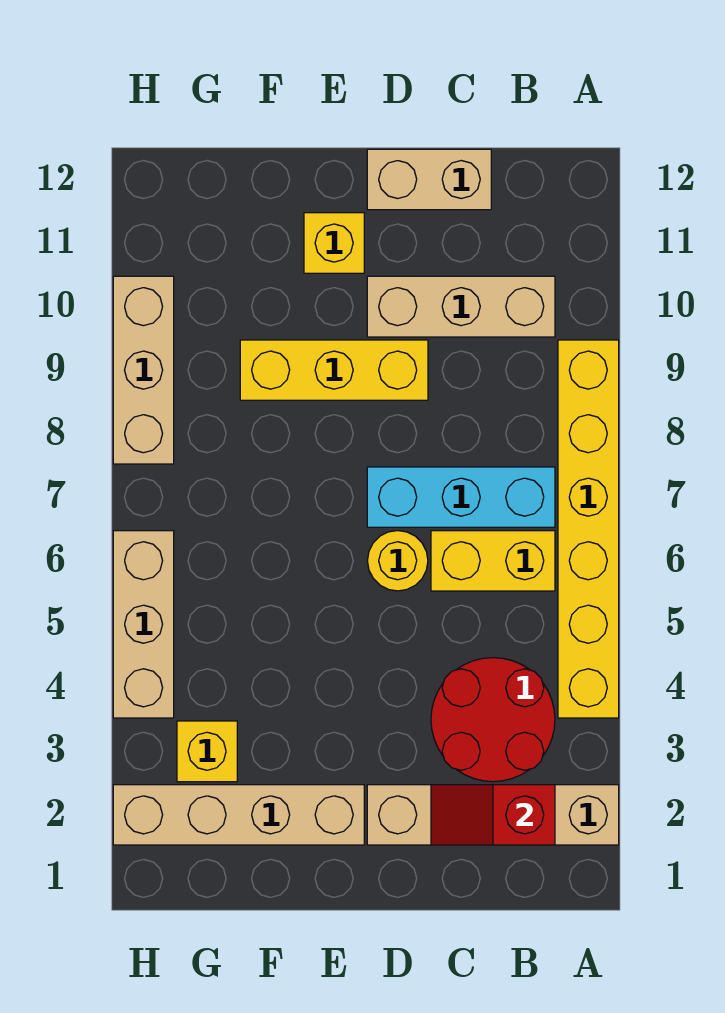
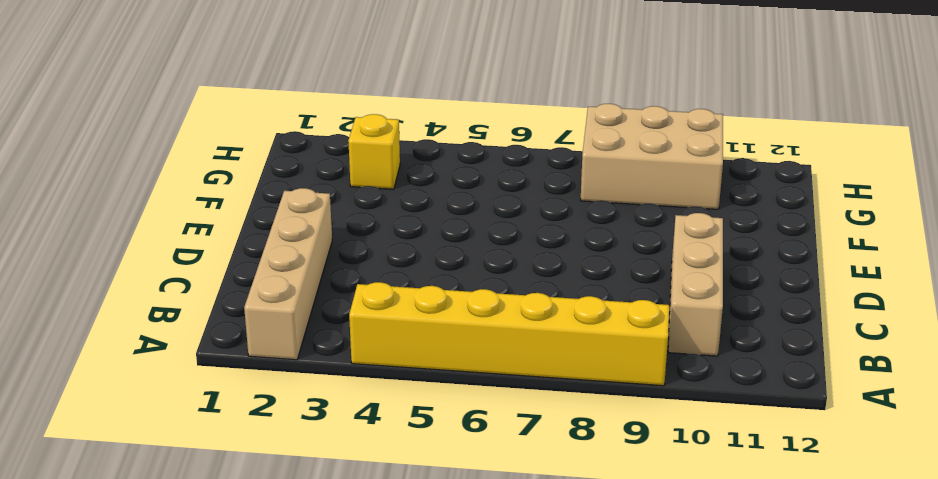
tan 2x3 brick [581,104,723,209] -> tan 1x3 brick [113,276,174,464]
none -> red 2x2 round brick [431,658,555,782]
none -> yellow 1x2 brick [431,531,555,591]
none -> cyan 1x3 brick [367,467,555,527]

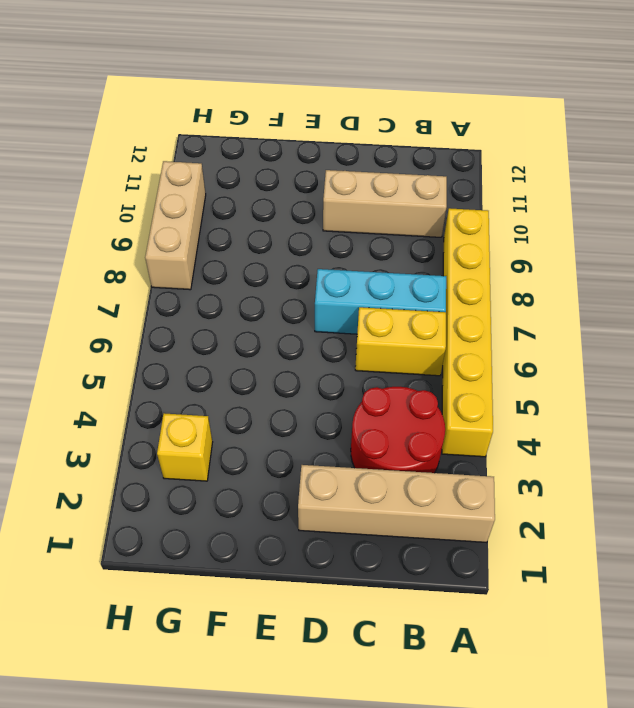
none -> tan 1x2 brick [367,149,491,210]
none -> yellow 1x1 round brick [367,531,428,591]
none -> yellow 1x3 brick [240,340,428,400]

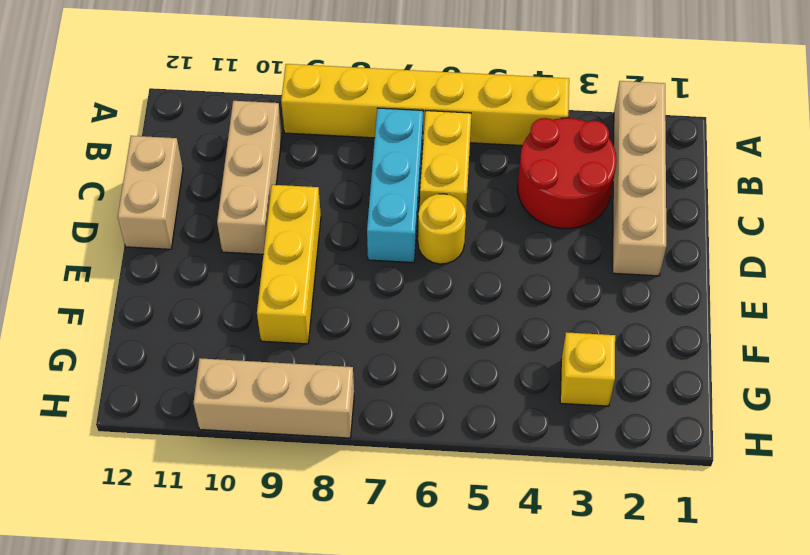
none -> tan 1x4 brick [113,785,364,845]
none -> yellow 1x1 brick [304,213,364,273]
none -> tan 1x3 brick [113,531,174,718]

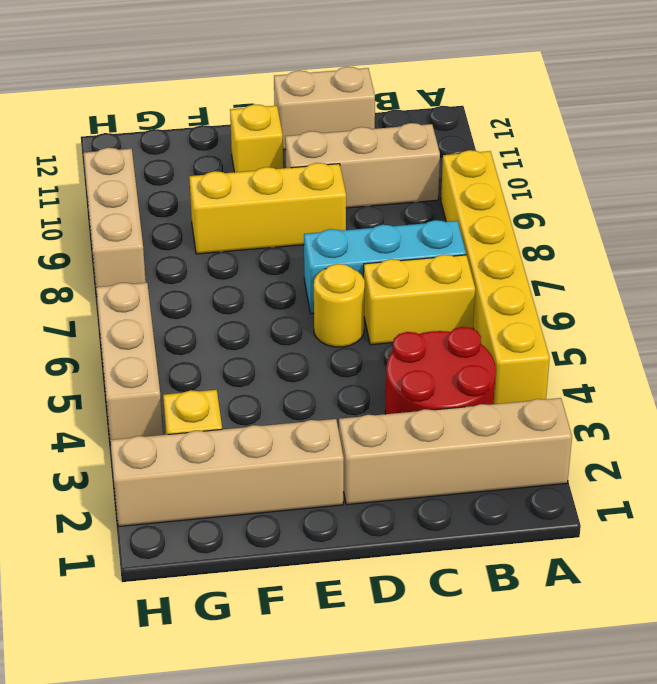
none -> red 1x2 slope [431,785,555,845]

